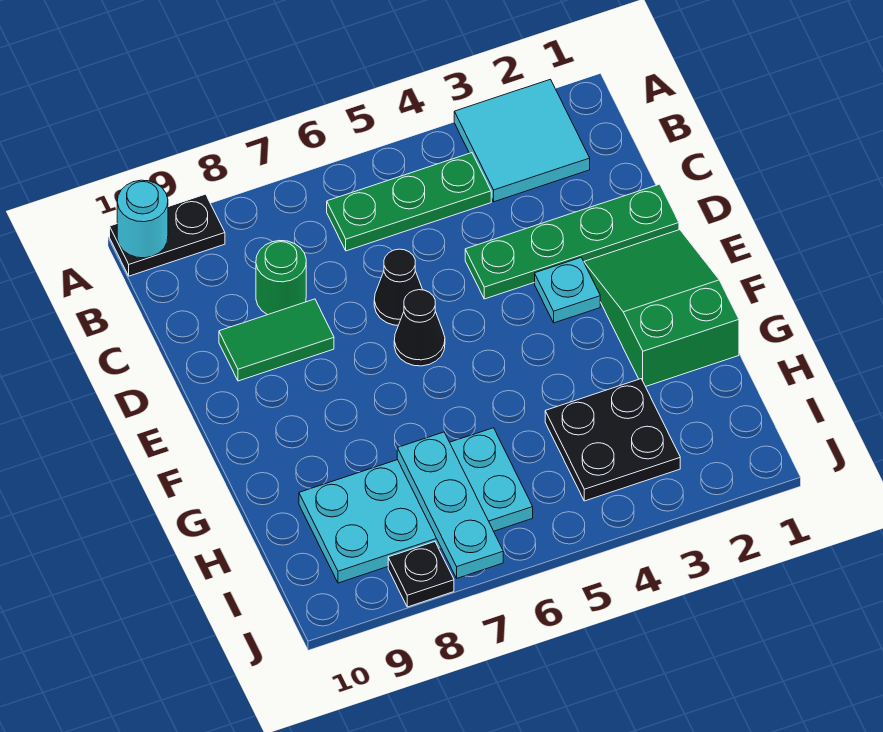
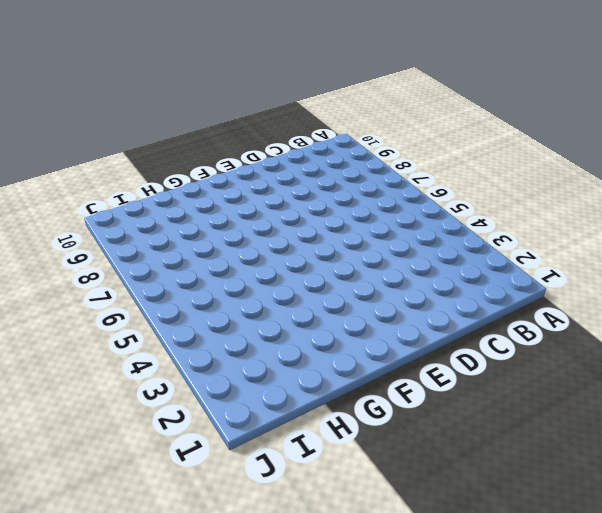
none -> cyan 2x2 tile [454,79,590,202]
none -> black 1x2 plate [110,194,225,276]
none -> green 1x3 plate [327,153,491,251]

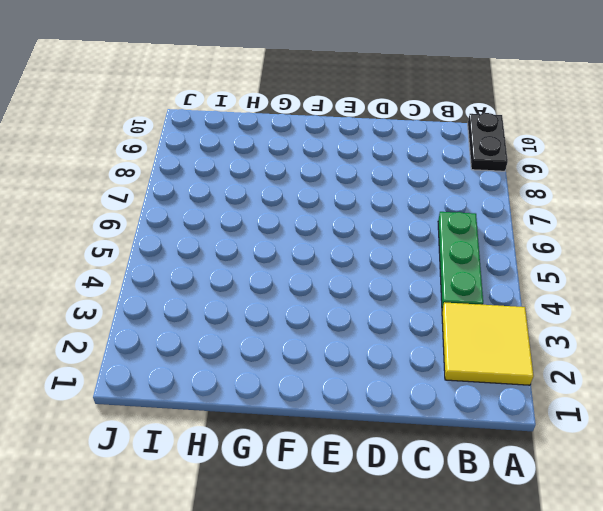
yellow 2x2 tile [442,302,534,385] -> cyan 2x2 tile [454,79,590,202]
none -> green 1x1 round brick [256,241,306,315]
none -> green 1x4 plate [465,184,679,299]
none -> black 1x1 cone [374,249,423,325]

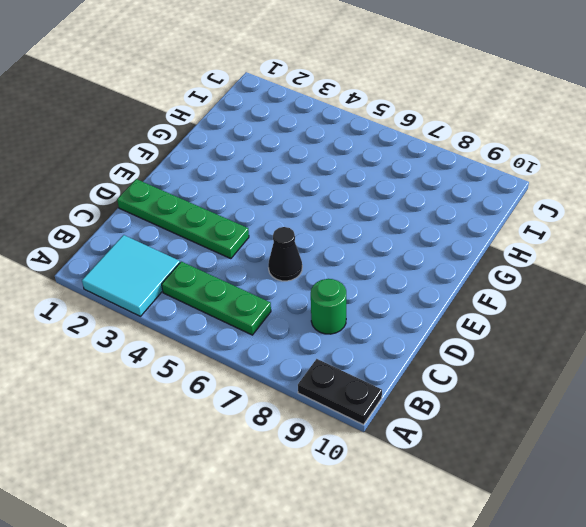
none -> green 1x2 tile [219,299,334,381]
none -> green 2x3 slope [584,230,739,387]
none -> cyan 1x1 plate [535,258,600,323]

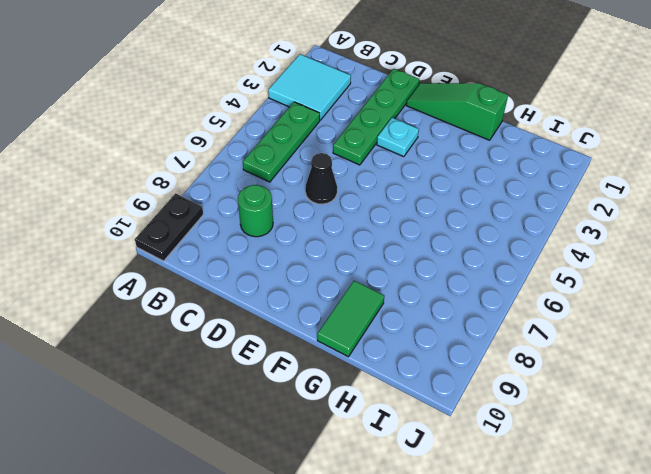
green 1x3 slope [406,83,508,140] -> green 2x3 slope [584,230,739,387]
green 1x2 tile [317,281,384,357] -> green 1x2 tile moved to [219,299,334,381]
none -> black 1x1 cone [394,290,445,366]
none -> black 2x2 plate [545,379,680,501]
none -> cyan 2x4 plate [299,428,533,583]

